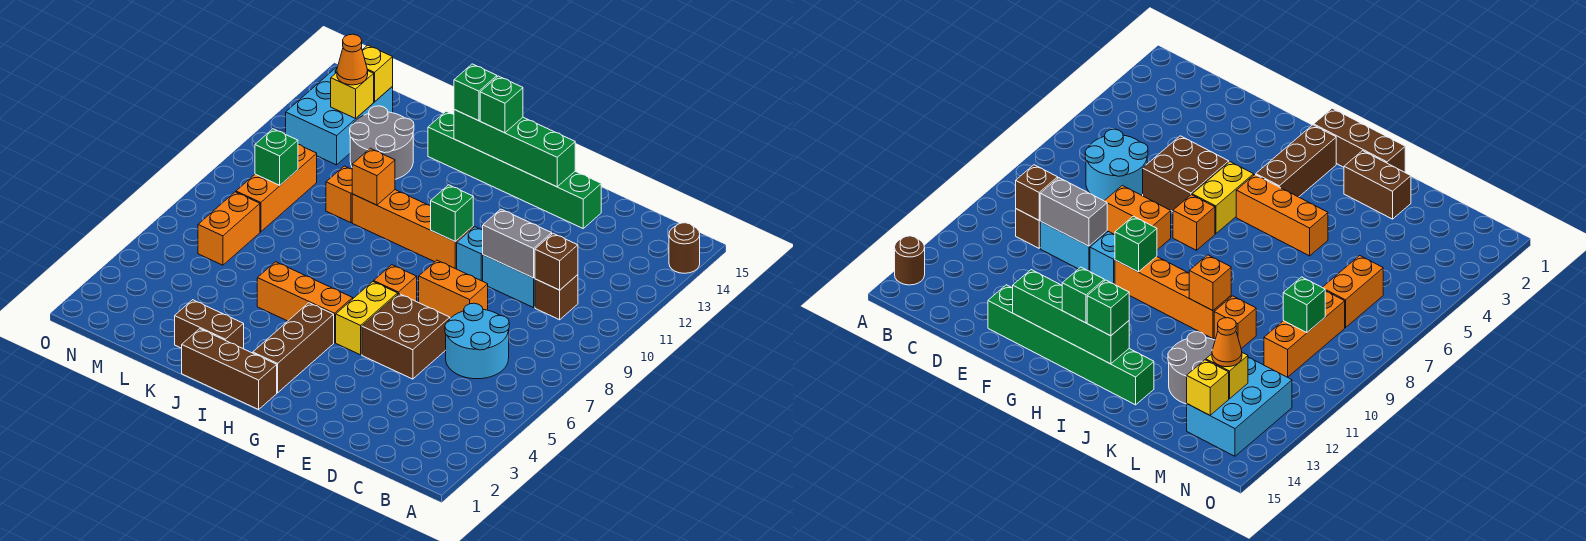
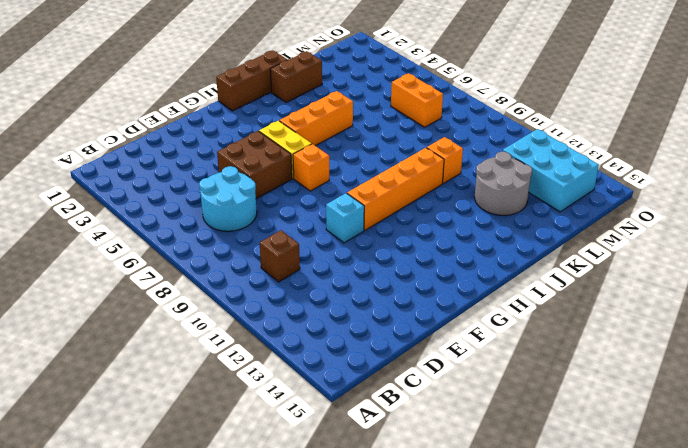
none -> brown 1x1 round brick [669,223,700,273]
none -> cyan 1x2 brick [483,255,535,308]
none -> orange 1x2 brick [419,260,488,318]
none -> green 1x6 brick [428,111,601,228]

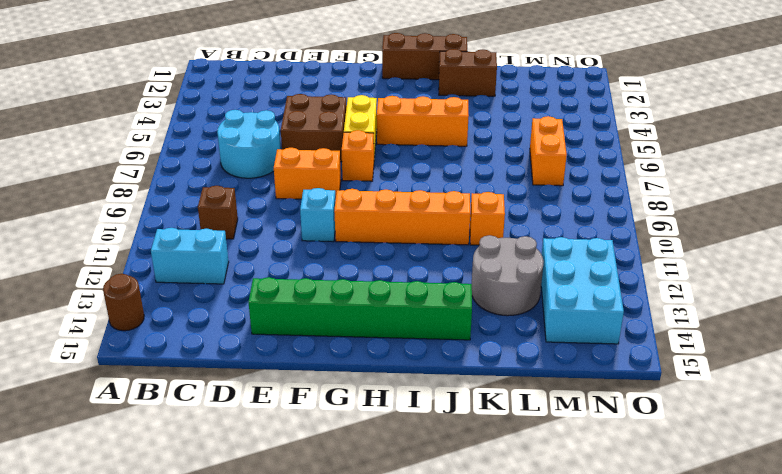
cyan 1x2 brick [151,228,229,284] -> cyan 1x2 brick moved to [483,255,535,308]
none -> brown 1x3 brick [253,303,334,393]
none -> orange 1x3 brick [236,145,317,232]
none -> brown 1x1 brick [535,234,578,290]
none -> grey 1x2 brick [483,209,552,278]

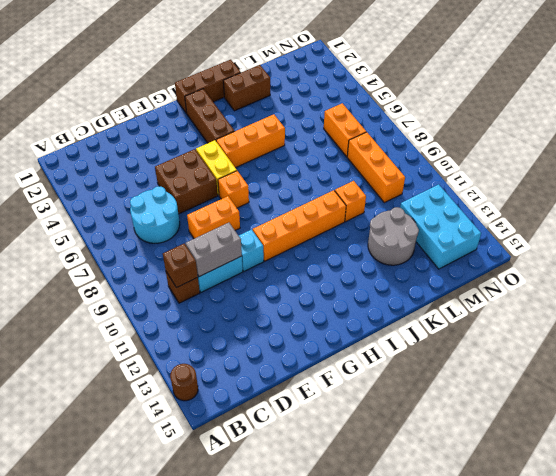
none -> green 1x6 brick [428,111,601,228]
none -> green 1x4 brick [454,110,575,187]
none -> green 1x1 brick [431,185,473,242]
none -> orange 1x1 brick [352,148,395,205]

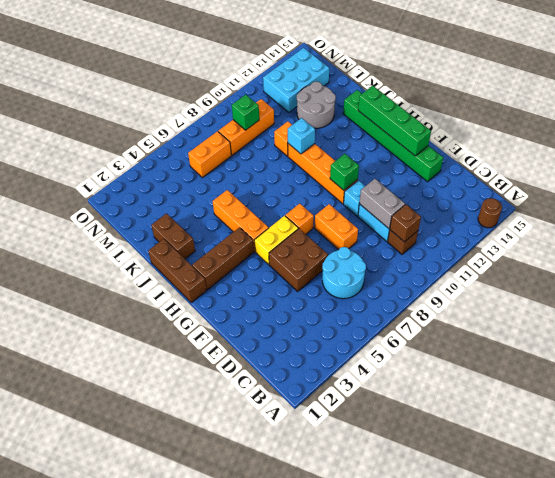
cyan 1x1 brick [288,118,315,154] -> orange 1x1 brick [352,148,395,205]
none -> yellow 1x1 brick [331,71,374,118]
none -> yellow 1x1 brick [362,45,393,102]
none -> green 1x1 brick [480,76,523,133]
none -> green 1x1 brick [454,64,497,121]

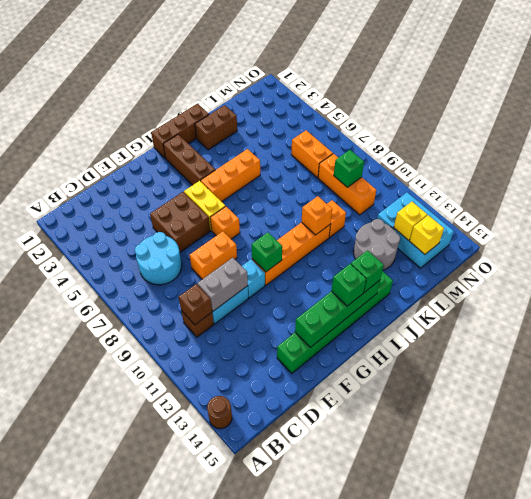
none -> orange 1x1 cone [337,34,368,85]

